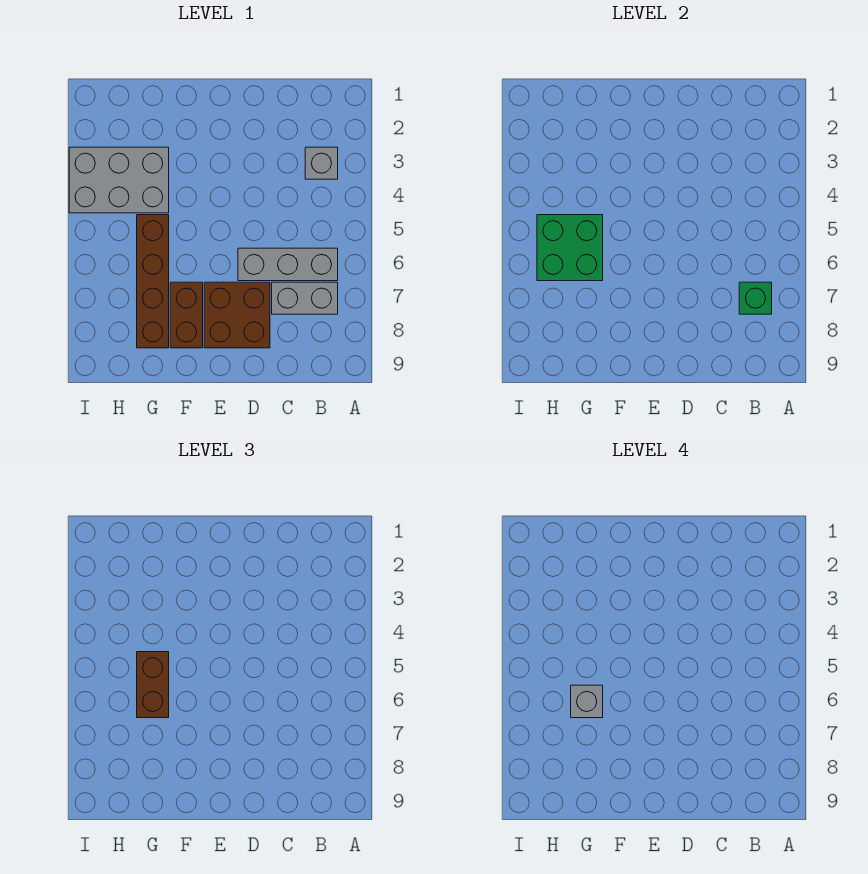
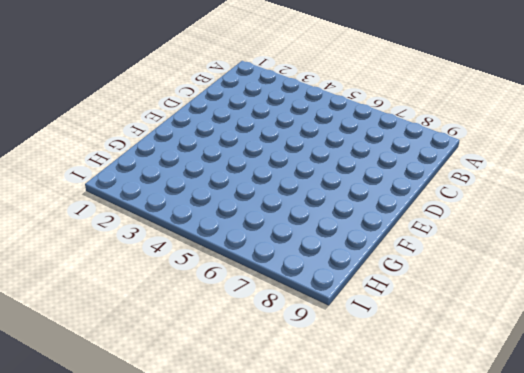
none -> grey 1x1 brick [305,147,338,179]
none -> grey 1x3 brick [238,248,338,281]

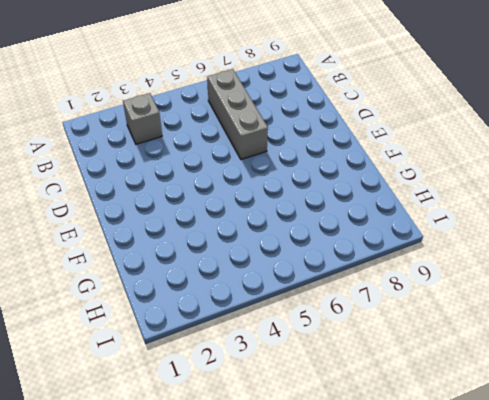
none -> grey 1x2 brick [272,282,338,314]
none -> brown 2x2 brick [204,282,270,348]

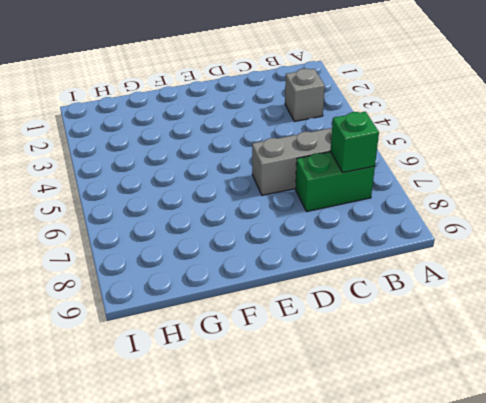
green 1x2 brick [295,152,375,212] -> grey 1x2 brick [272,282,338,314]
none -> brown 2x2 brick [204,282,270,348]
none -> brown 1x2 brick [170,282,203,348]

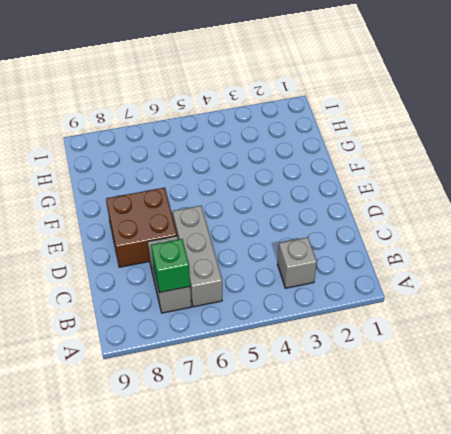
none -> brown 1x2 brick [170,282,203,348]
none -> grey 2x3 brick [69,147,169,213]

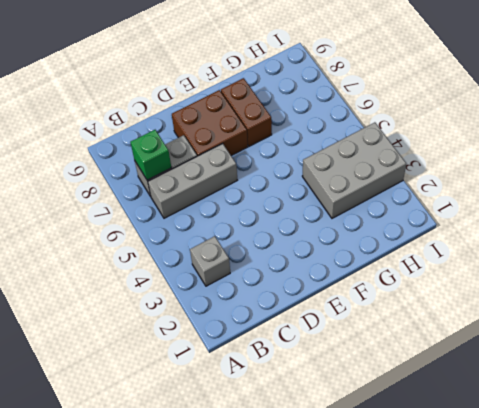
none -> brown 1x4 brick [137,215,169,348]
none -> green 2x2 brick [537,215,603,281]

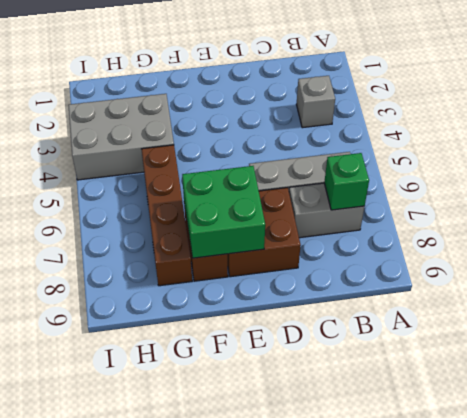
green 2x2 brick [182,166,265,258] -> green 2x2 brick moved to [537,215,603,281]
none -> brown 1x2 brick [137,652,169,718]
none -> grey 1x1 brick [571,685,603,718]

